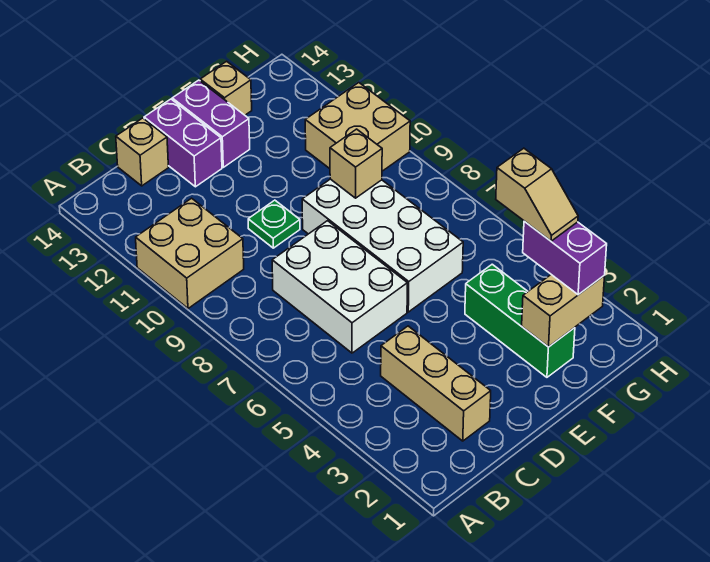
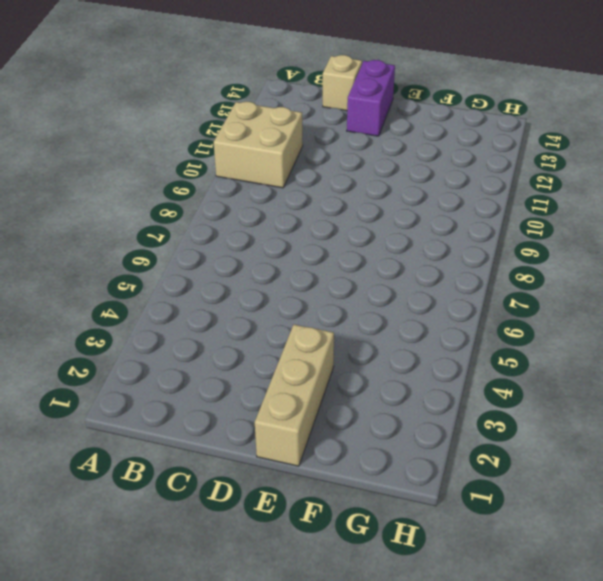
tan 1x3 brick [255,324,334,466] -> tan 1x3 brick moved to [381,326,491,441]
none -> white 2x3 brick [272,221,407,353]
none -> green 1x1 plate [248,200,300,248]
none -> white 2x4 brick [302,179,463,312]

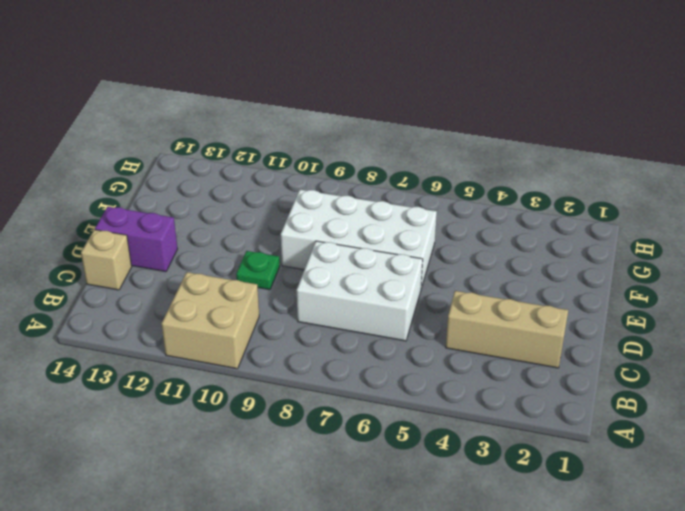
none -> purple 1x2 brick [172,80,250,167]
none -> green 1x3 brick [465,264,575,377]
none -> tan 1x1 brick [200,61,252,115]

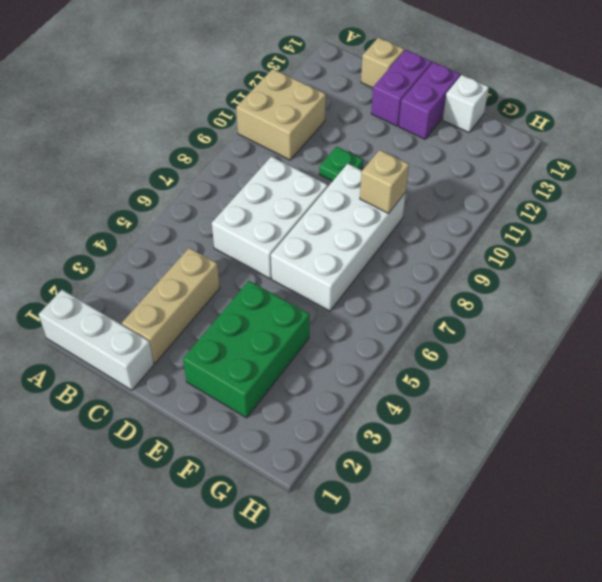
white 1x3 brick [39,290,154,390] -> none
green 2x3 brick [183,281,309,418] -> green 1x3 brick [465,264,575,377]
white 1x1 brick [443,75,489,132] -> tan 1x1 brick [200,61,252,115]
none -> tan 2x2 brick [305,83,410,171]
none -> tan 1x2 brick [522,275,605,347]
none -> purple 1x2 brick [523,221,607,295]

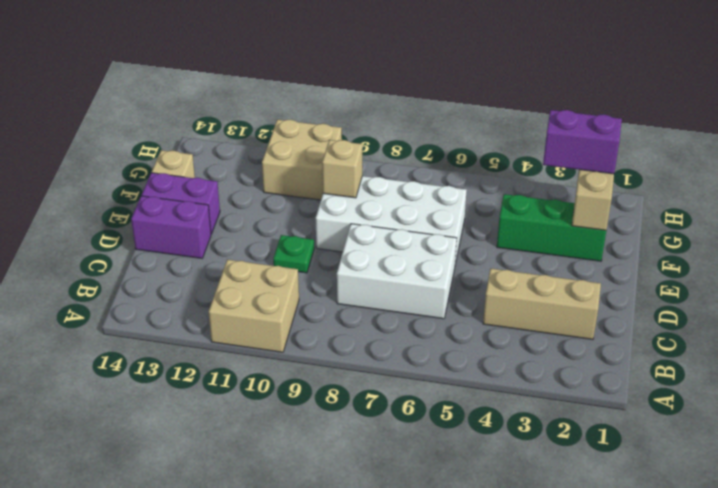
none -> tan 1x1 brick [116,118,169,186]
none -> tan 1x2 slope [496,148,578,241]

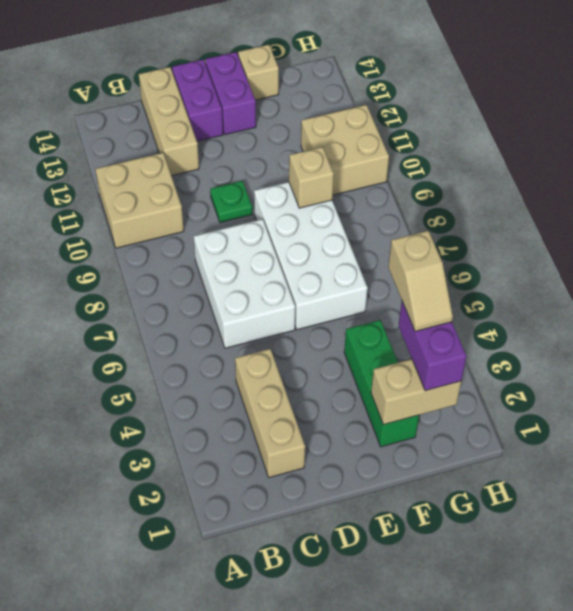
tan 1x3 brick [139,67,199,176] -> tan 1x1 brick [116,118,169,186]

